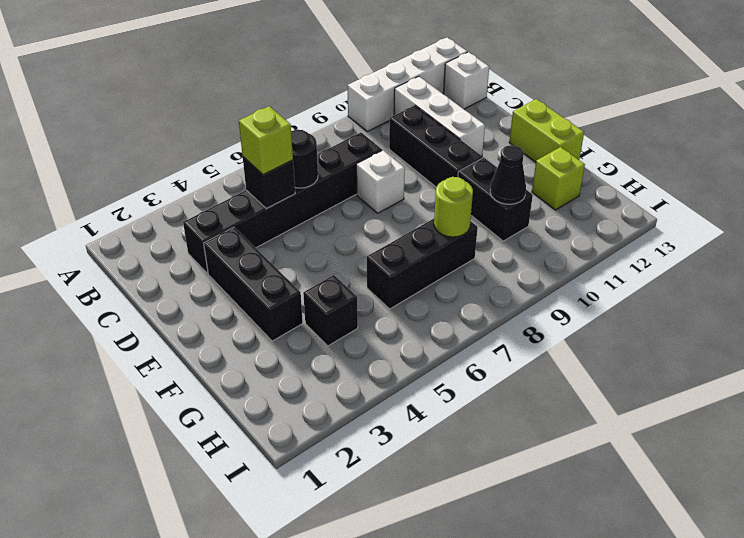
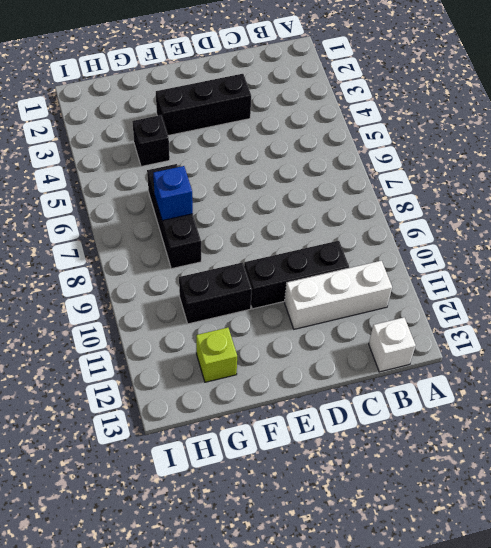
blue 1x1 brick [153,166,193,220] -> none
none -> white 1x4 brick [347,37,467,132]
none -> black 1x6 brick [183,133,382,273]
none -> white 1x1 brick [356,150,405,213]

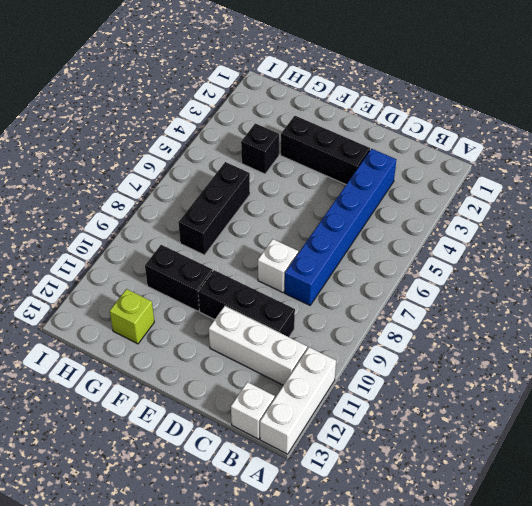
white 1x3 brick [260,347,336,454] -> white 1x4 brick [347,37,467,132]
blue 1x6 brick [285,149,396,305] -> black 1x6 brick [183,133,382,273]
none -> lime 1x2 brick [509,99,584,162]
none -> black 1x1 brick [243,157,295,209]
none -> black 1x1 round brick [291,130,318,188]

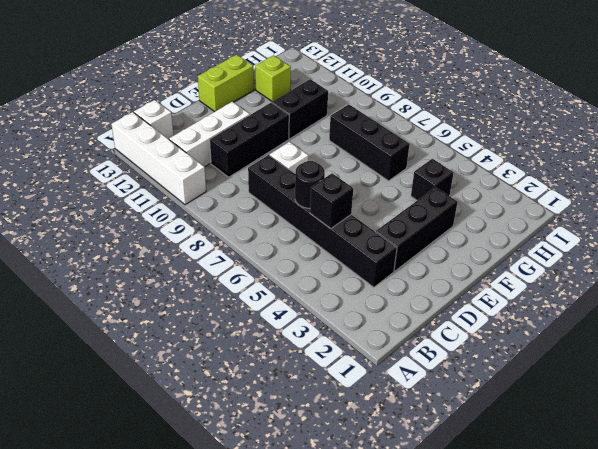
none -> lime 1x1 round brick [434,177,473,237]
none -> black 1x1 cone [490,145,526,204]
none -> lime 1x1 brick [239,106,293,175]

